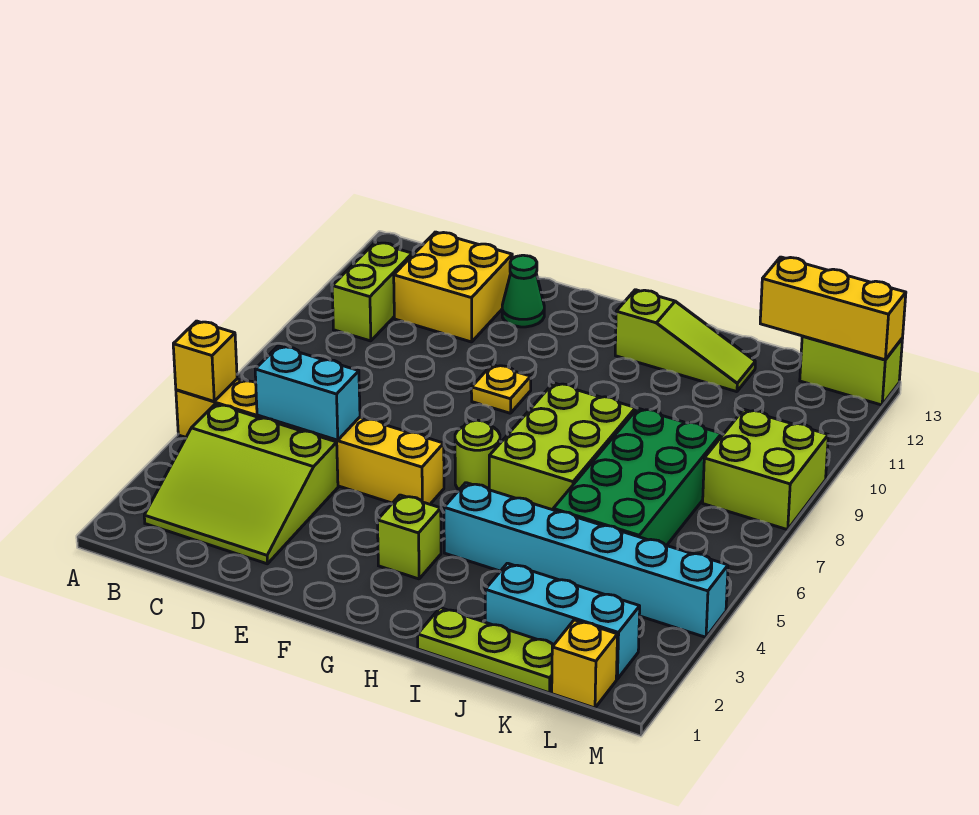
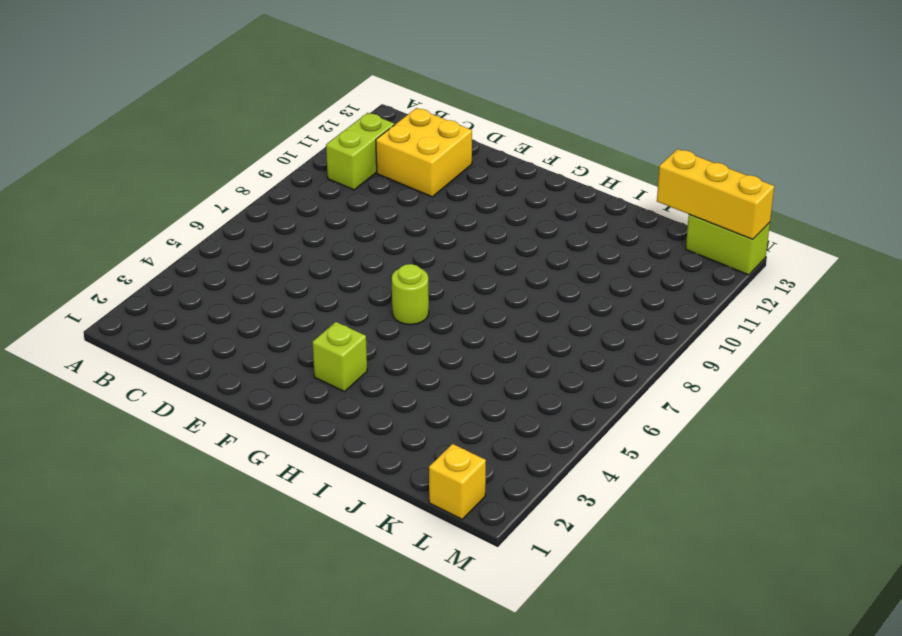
none -> yellow 1x6 brick [176,379,444,504]
none -> lime 3x3 slope [144,404,338,564]
none -> green 1x1 cone [502,255,544,327]

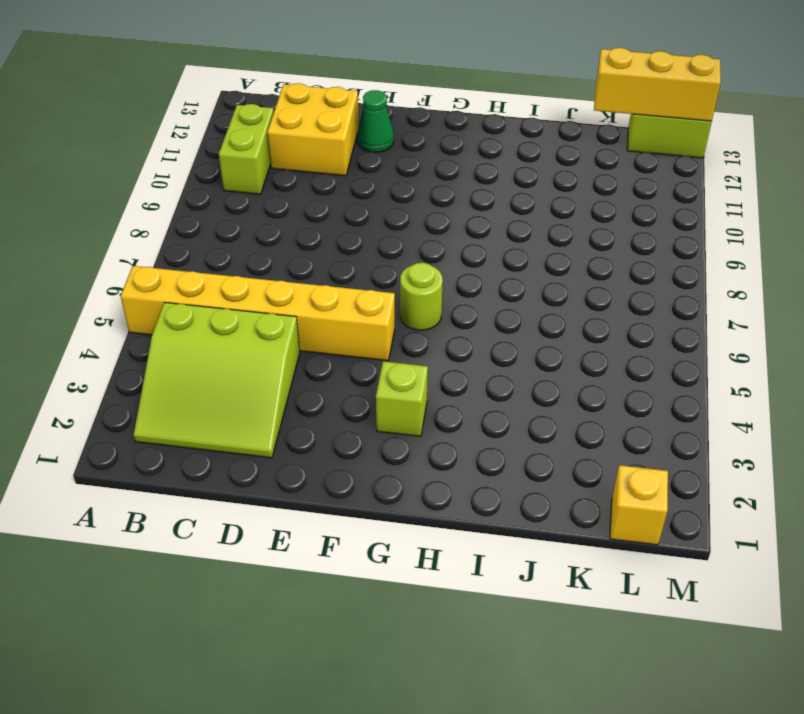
none -> yellow 1x1 plate [471,365,531,413]
none -> cyan 1x6 brick [444,483,728,637]
none -> lime 2x3 brick [489,383,636,510]

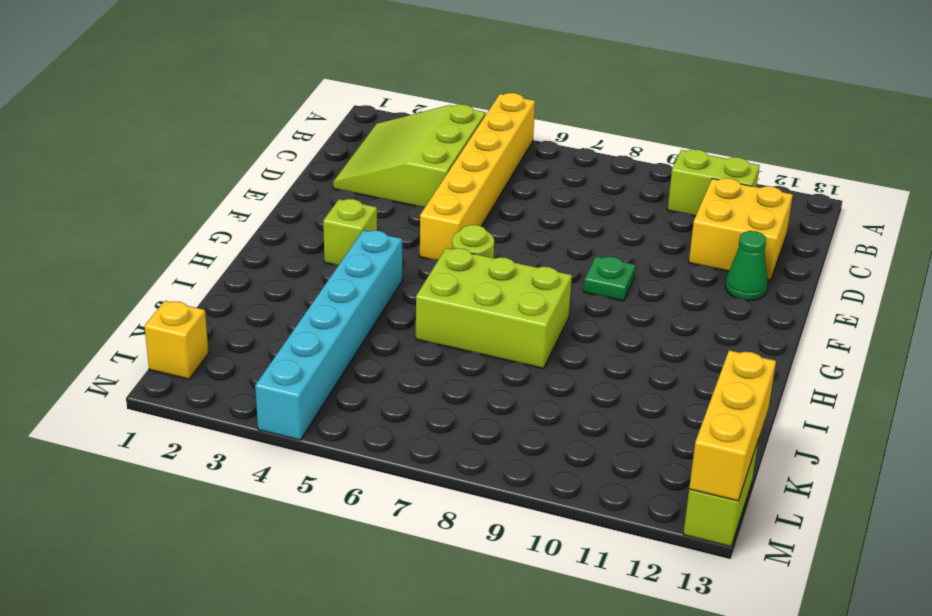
green 1x1 plate [584,256,635,301] -> yellow 1x1 plate [471,365,531,413]
none -> lime 1x3 slope [615,290,755,392]
none -> lime 1x3 plate [418,608,553,693]
none -> cyan 1x3 brick [485,563,640,679]

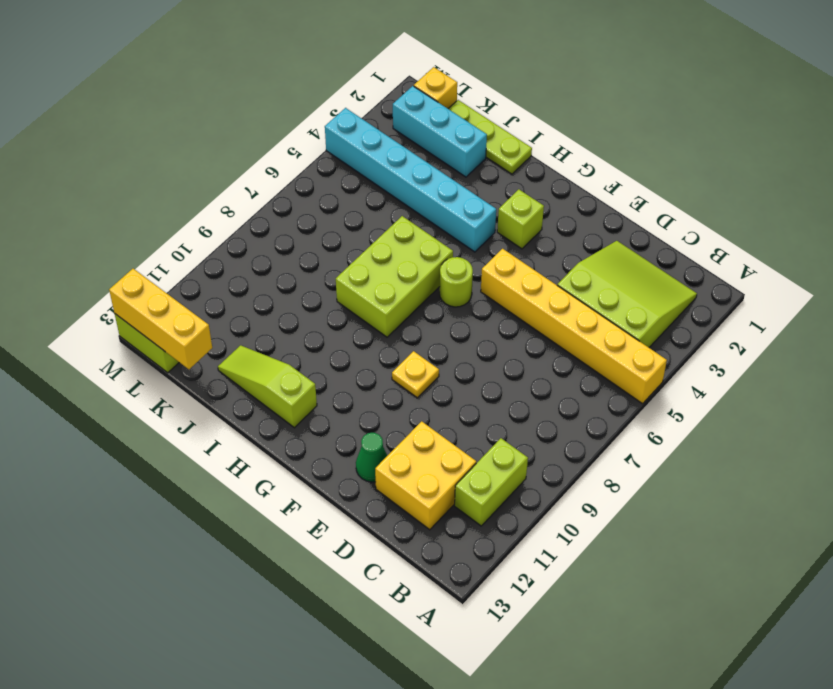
none -> green 2x4 brick [553,408,722,546]
none -> lime 2x2 brick [703,409,828,530]
none -> yellow 1x1 brick [173,321,237,401]

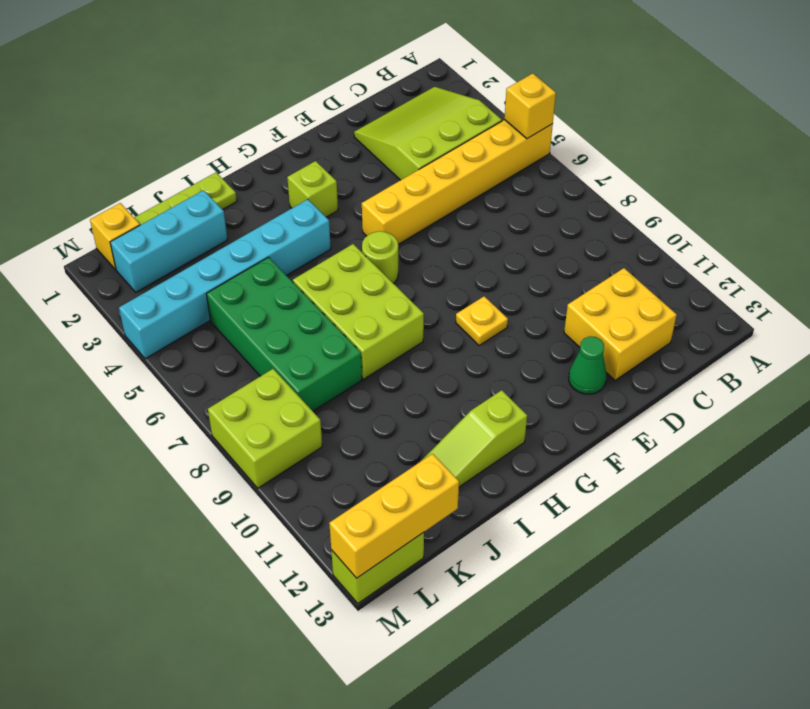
none -> lime 1x2 brick [332,242,412,341]
none -> cyan 1x2 brick [255,346,360,440]

